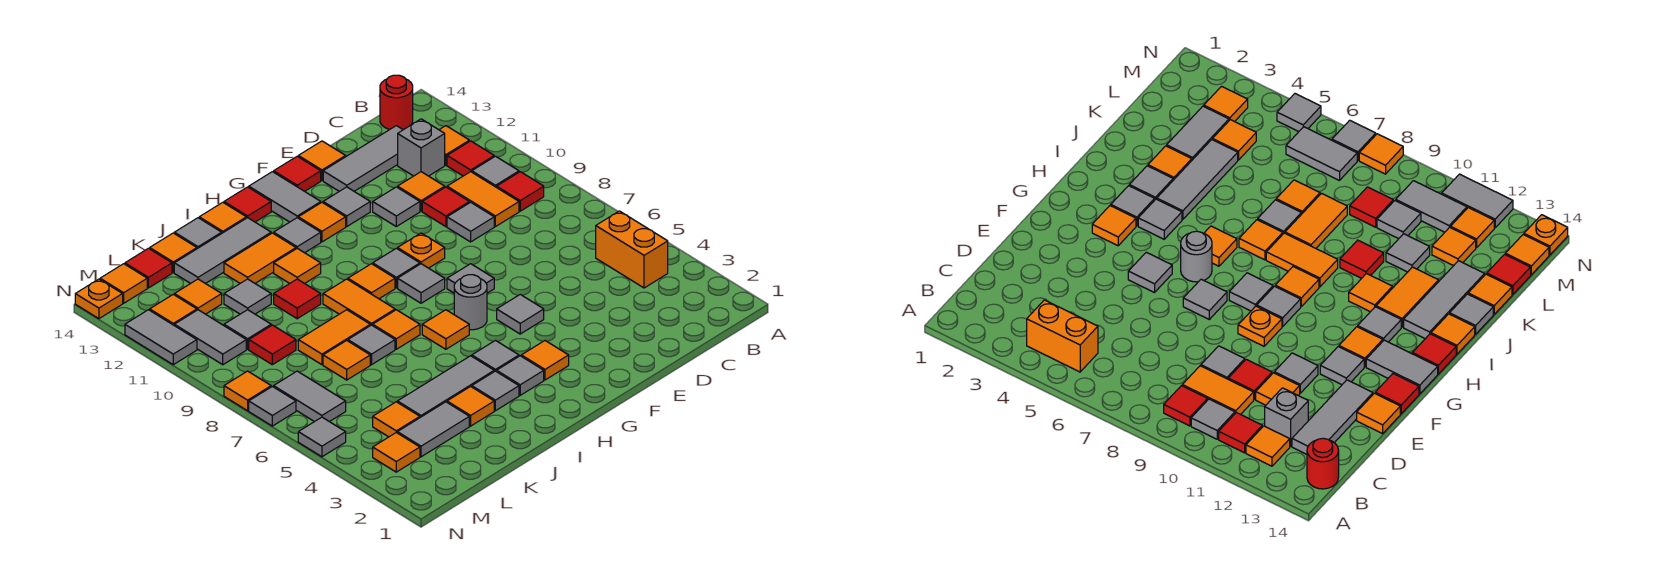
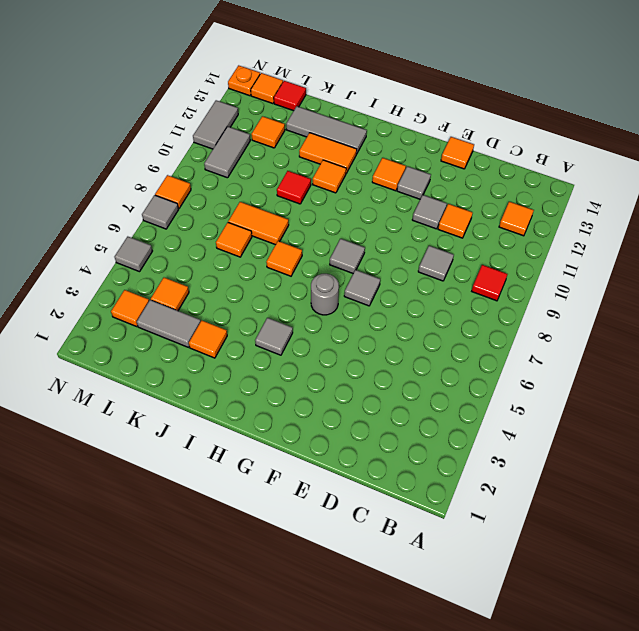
none -> orange 1x2 brick [596,211,668,288]
none -> grey 1x1 tile [472,156,519,187]
none -> red 1x1 tile [447,141,494,176]
none -> red 1x1 round brick [380,75,413,130]

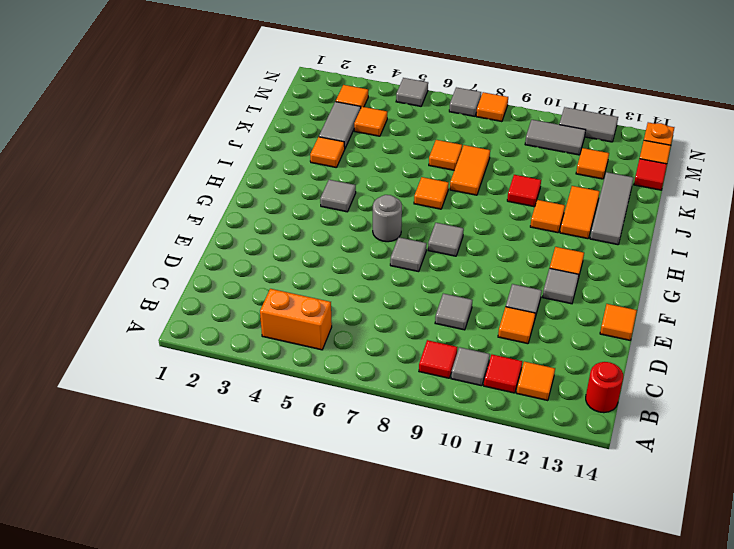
none -> orange 1x2 tile [447,172,519,227]
none -> grey 1x1 brick [398,119,445,176]
none -> grey 1x3 tile [323,126,403,191]
none -> red 1x1 tile [422,187,469,227]

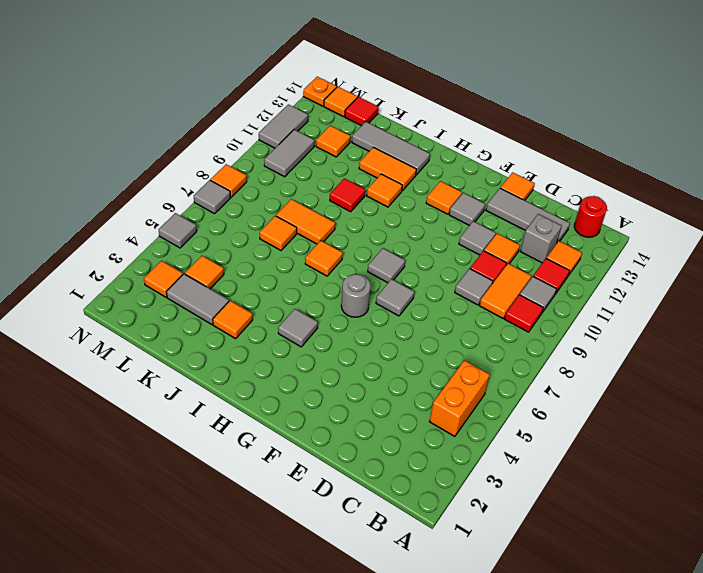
none -> grey 1x1 tile [497,294,544,334]
none -> orange 1x1 plate [398,233,445,268]
none -> red 1x1 tile [274,156,321,191]
none -> orange 1x1 tile [521,341,569,380]

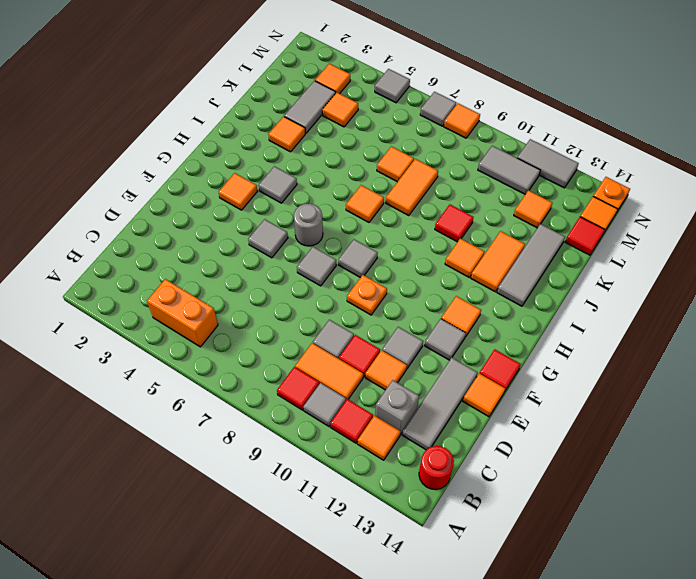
none -> grey 1x1 tile [373,248,420,288]
none -> grey 1x2 tile [249,172,321,222]
none -> grey 1x1 tile [497,356,544,395]
none -> orange 1x1 tile [422,310,469,349]

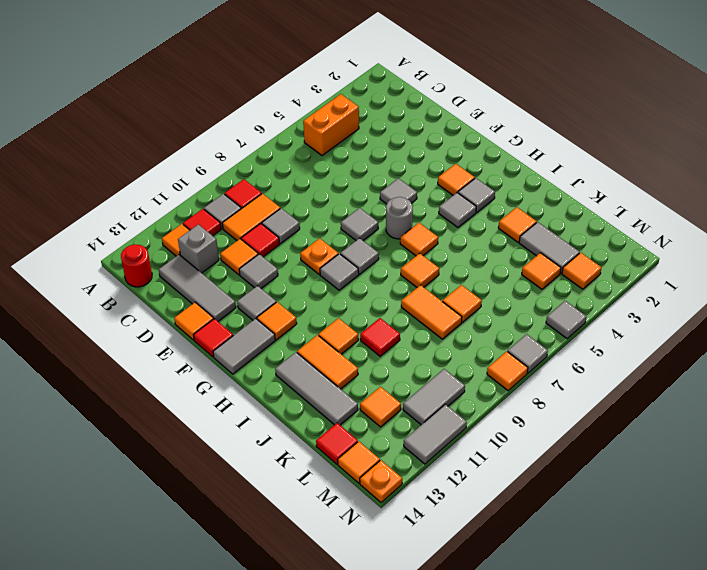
none -> orange 1x1 tile [348,264,395,299]
none -> grey 1x1 tile [274,218,321,253]
none -> red 1x1 tile [224,187,271,222]
none -> grey 1x1 tile [472,371,519,411]

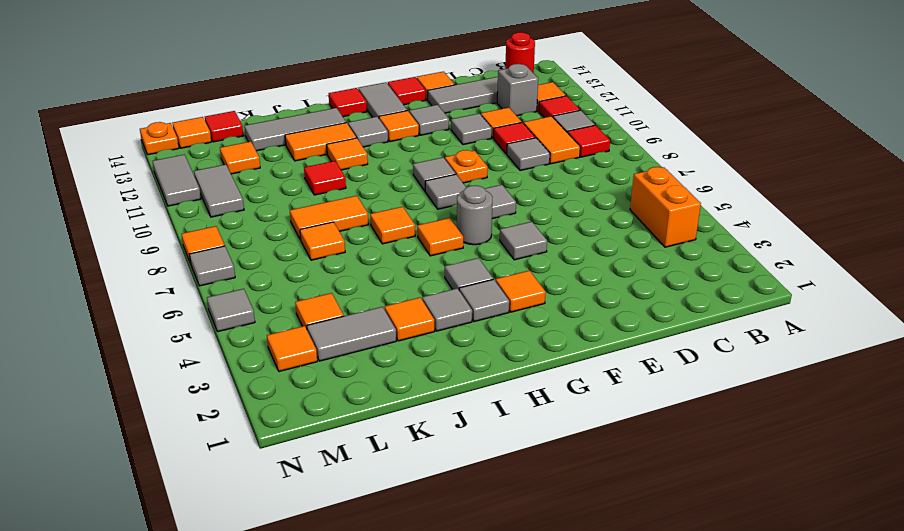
none -> orange 1x1 tile [348,264,395,299]
none -> grey 1x3 tile [397,356,494,417]
none -> orange 1x2 tile [323,279,395,326]
none -> orange 1x1 tile [199,202,246,233]

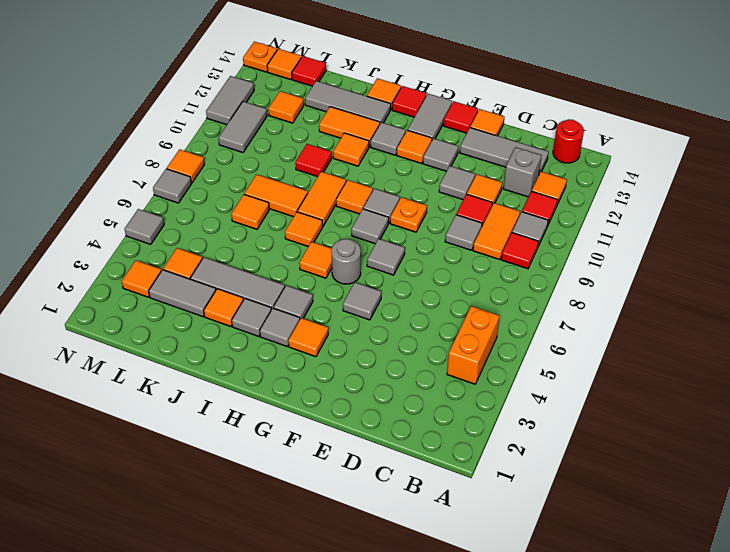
none -> grey 1x1 tile [348,325,395,365]
none -> grey 1x1 tile [174,218,222,249]
none -> grey 1x1 tile [224,279,271,314]
none -> orange 1x1 tile [150,233,197,272]

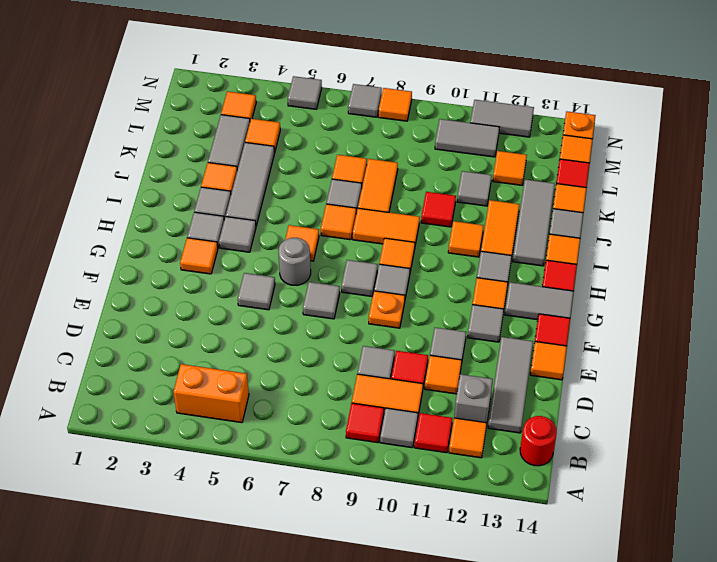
none -> red 1x1 tile [249,325,296,365]
none -> grey 1x1 tile [224,310,271,349]
none -> grey 1x2 tile [274,371,346,422]
none -> orange 1x1 tile [150,294,197,325]

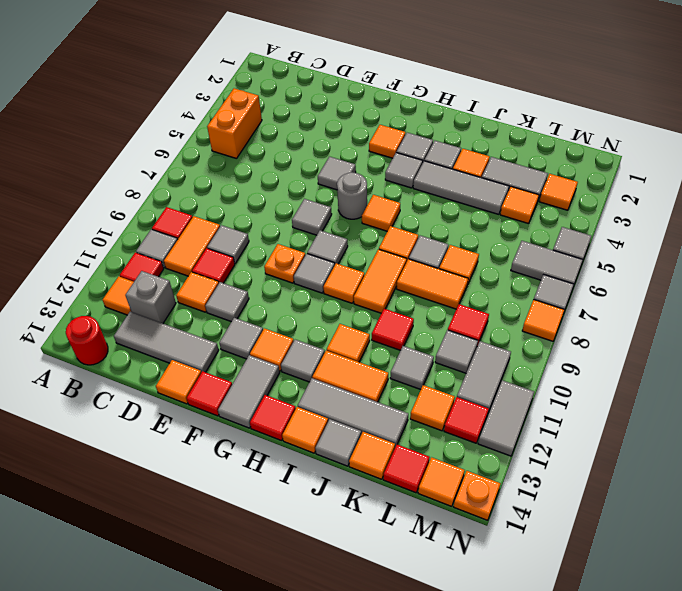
grey 1x2 tile [511,241,583,286] -> grey 1x2 tile turned to [274,371,346,422]
red 1x1 tile [444,397,489,443] -> orange 1x1 tile [150,294,197,325]

